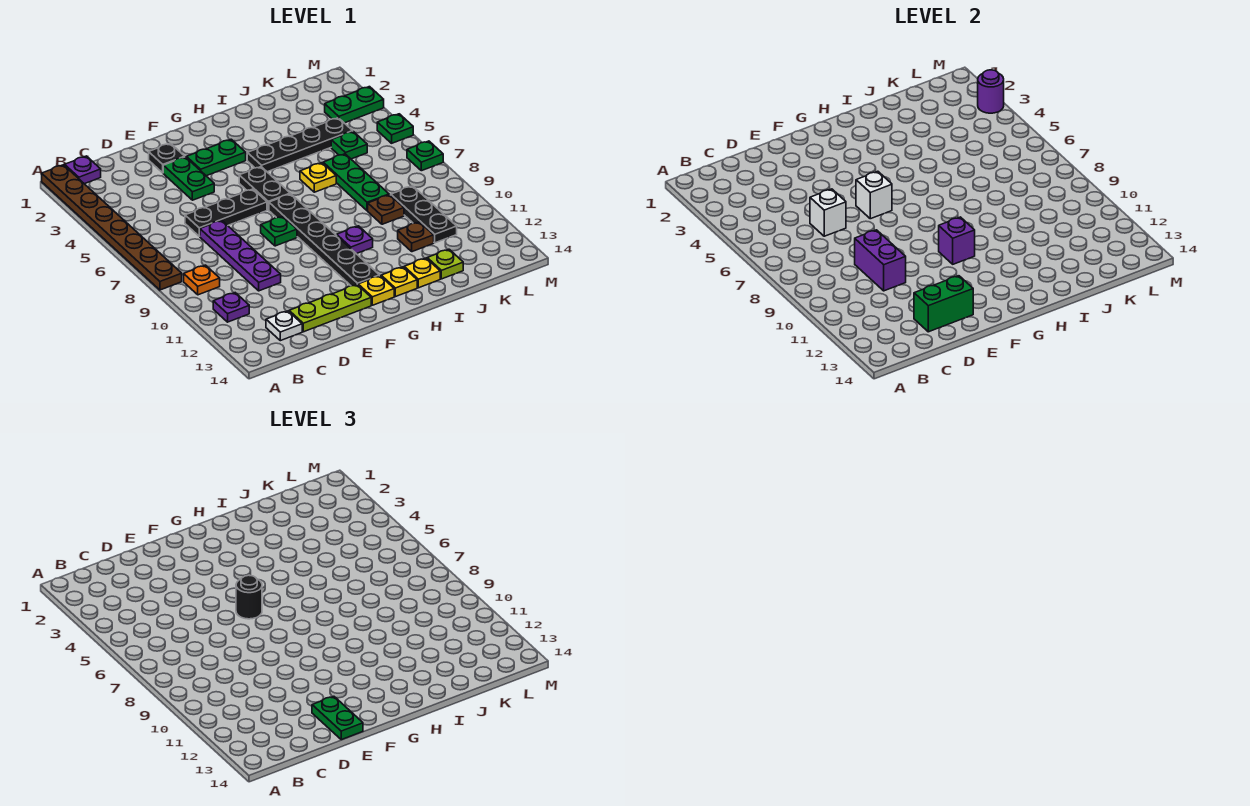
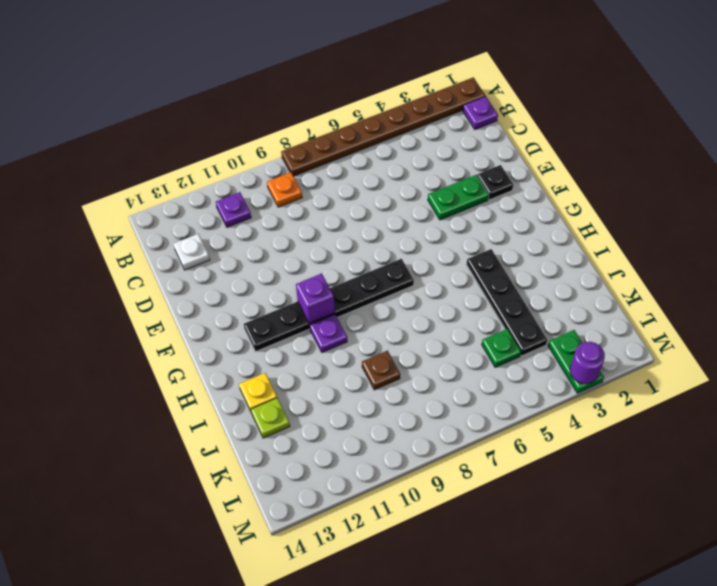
none -> black 1x3 plate [185,189,267,236]
none -> purple 1x4 plate [200,220,281,291]
none -> lime 1x3 plate [289,285,371,332]
none -> green 1x2 plate [186,139,246,176]

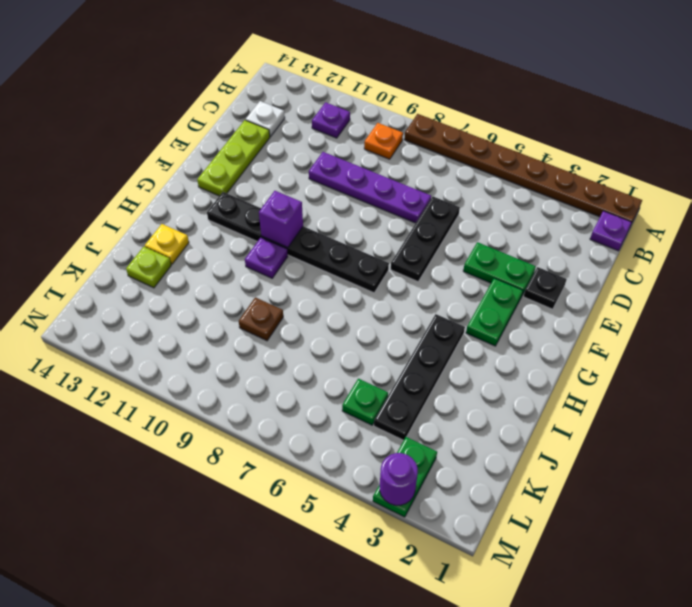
none -> green 1x1 plate [261,216,297,246]
none -> black 1x2 plate [239,167,290,210]
none -> yellow 1x1 plate [358,276,394,305]
none -> yellow 1x1 plate [381,267,417,297]

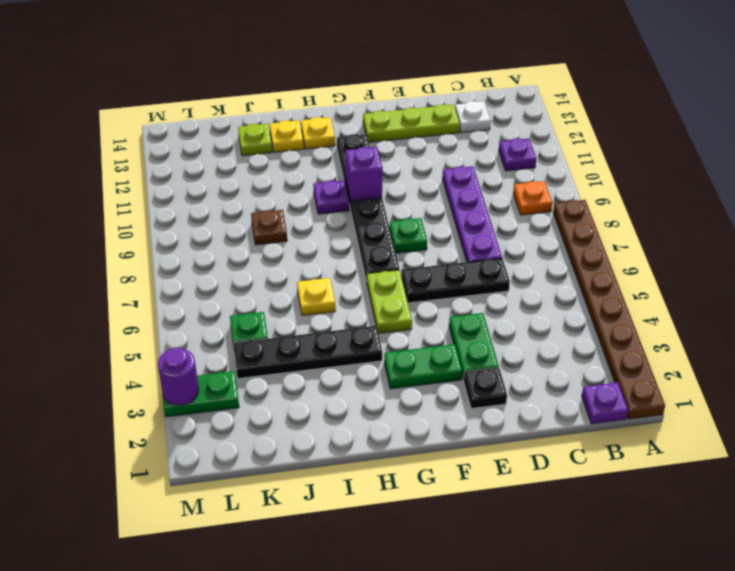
lime 1x2 plate [367,270,412,333] -> black 1x2 plate [239,167,290,210]
none -> yellow 1x1 plate [358,276,394,305]
none -> green 1x3 plate [323,154,389,211]
none -> brown 1x1 plate [398,222,434,252]
none -> black 1x3 plate [391,186,457,243]

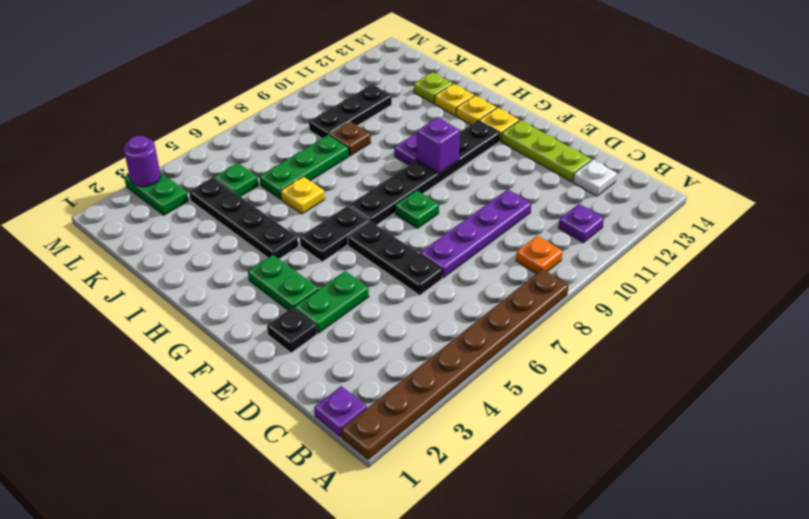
none -> brown 1x1 plate [398,222,434,252]
none -> green 1x1 plate [377,114,413,143]
none -> green 1x1 plate [407,141,443,171]
none -> white 1x1 brick [810,189,846,236]

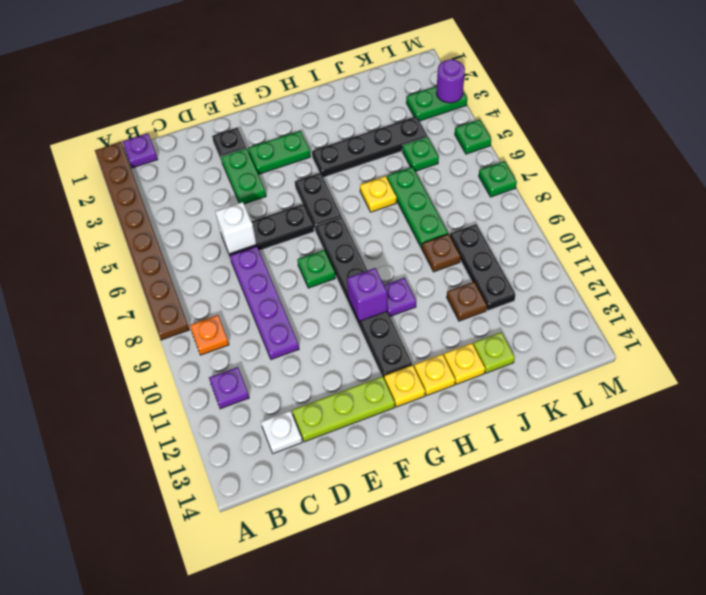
none -> purple 1x2 brick [855,230,906,291]
none -> green 1x2 brick [914,276,973,332]
none -> white 1x1 brick [856,171,892,219]
none -> green 1x2 plate [312,696,363,740]

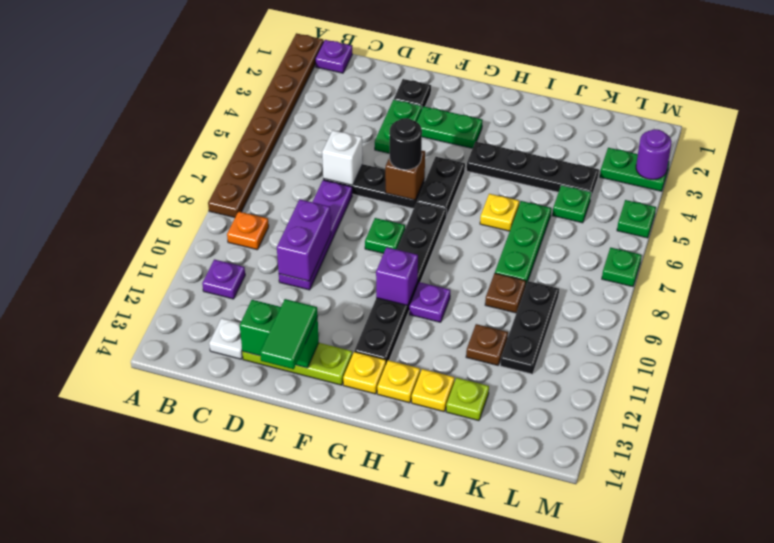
green 1x2 tile [260,299,318,369] -> green 1x2 plate [312,696,363,740]
brown 1x1 brick [385,150,425,200] -> white 1x1 brick [856,171,892,219]

